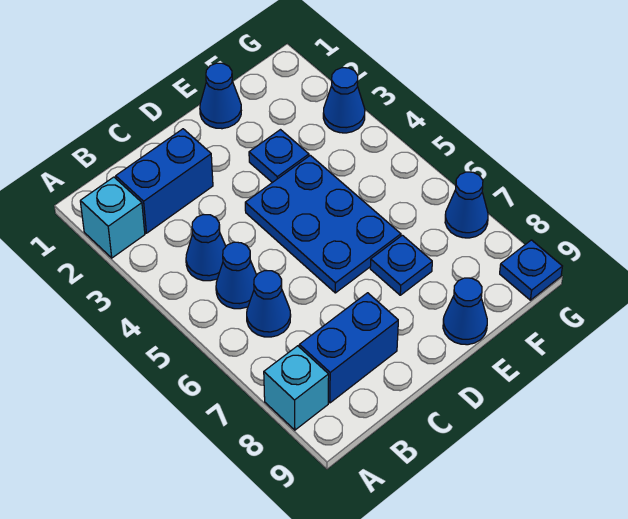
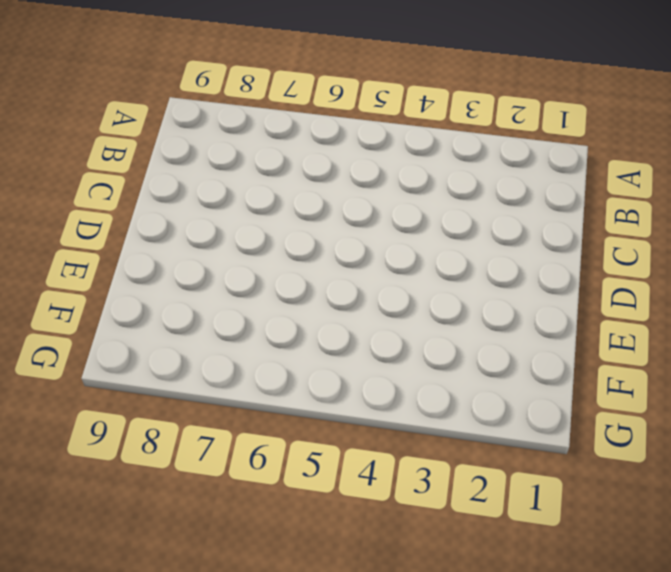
none -> cyan 1x1 brick [80,177,145,258]
none -> cyan 1x1 brick [264,346,329,430]
none -> blue 1x2 brick [116,129,213,233]

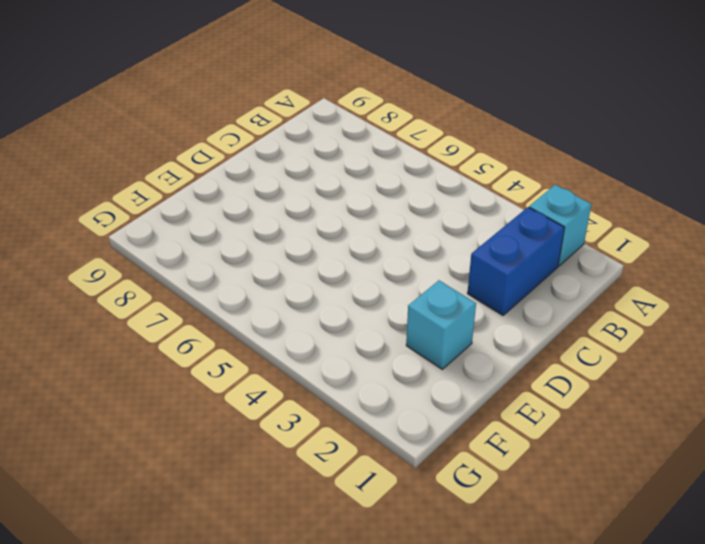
cyan 1x1 brick [406,281,476,369] -> cyan 1x1 brick moved to [264,346,329,430]
none -> blue 1x1 cone [186,215,226,281]
none -> blue 1x1 cone [216,242,256,309]
none -> blue 1x1 cone [247,271,291,337]

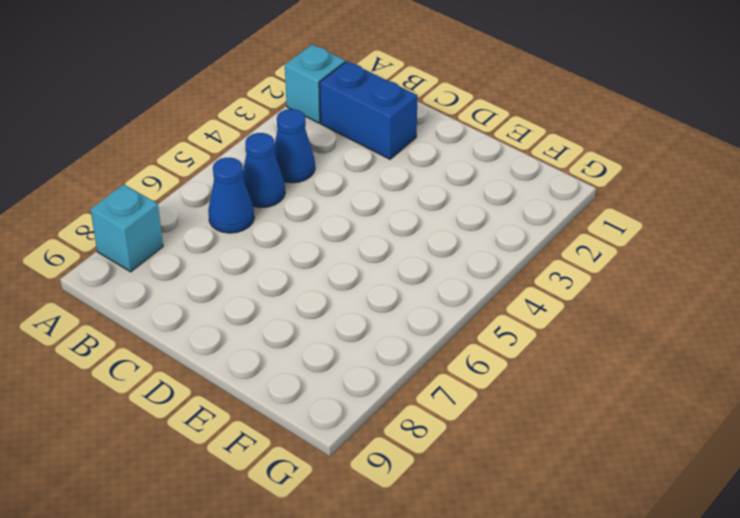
none -> blue 1x2 brick [299,293,398,403]
none -> blue 2x3 plate [245,155,401,293]
none -> blue 1x1 cone [200,63,241,129]

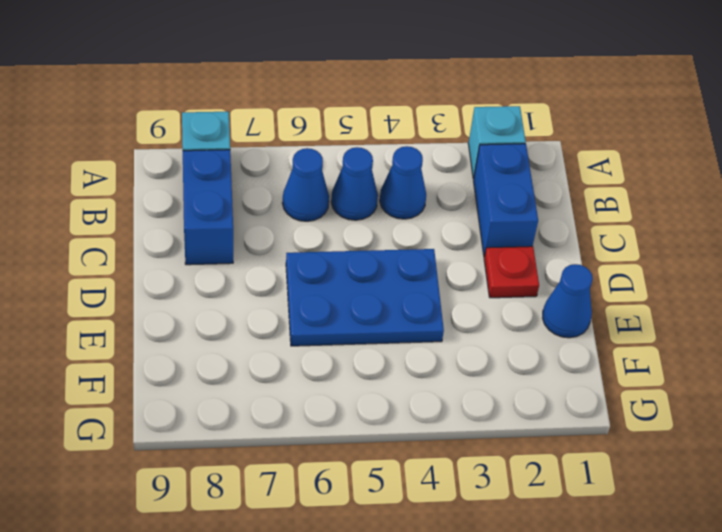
red 1x1 plate [484,246,539,298] -> none
none -> blue 1x1 plate [249,130,309,183]
none -> blue 1x1 plate [370,235,432,295]
none -> blue 1x1 cone [443,278,487,345]

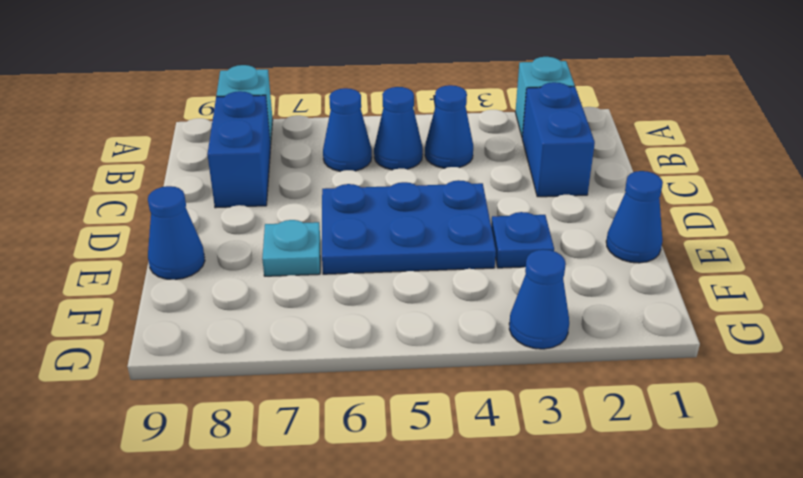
cyan 1x1 plate [262,220,320,276] -> blue 1x1 plate [370,235,432,295]
none -> blue 1x1 cone [445,172,488,238]
none -> blue 1x1 plate [500,240,562,300]

